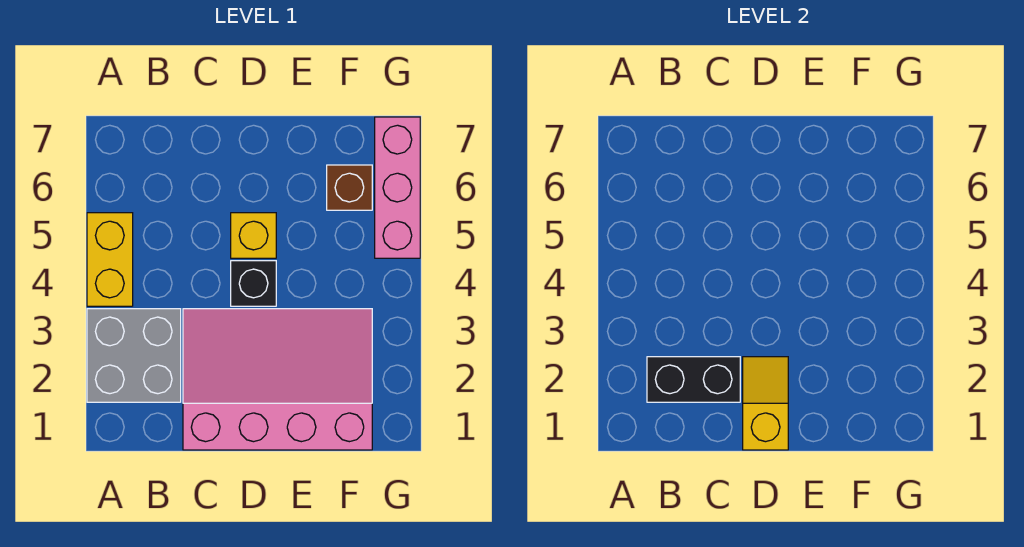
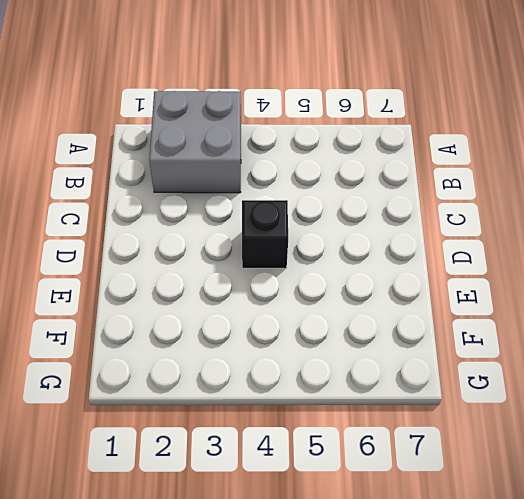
none -> yellow 1x2 brick [87,213,133,306]
none -> pink 3x4 slope [183,309,372,450]

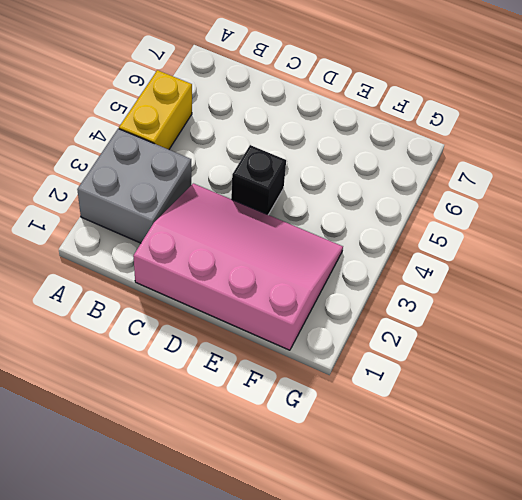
none -> yellow 1x1 brick [231,213,276,258]
none -> brown 1x1 brick [327,165,372,210]

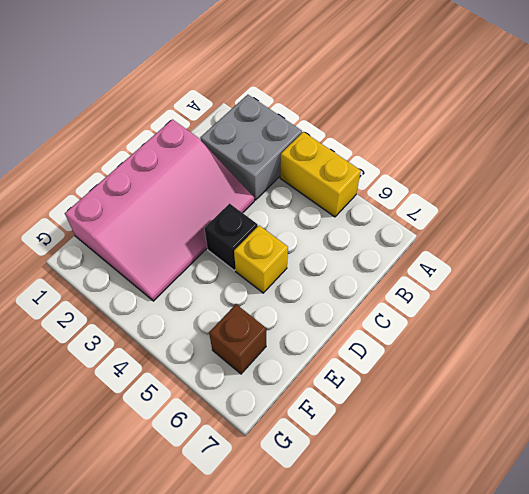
none -> pink 1x3 brick [375,117,420,258]
none -> black 1x2 brick [647,357,740,402]

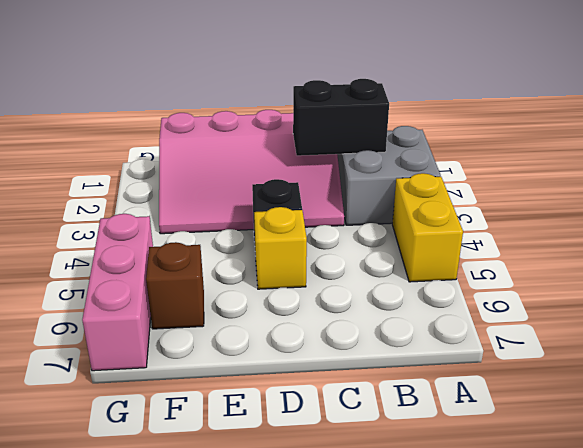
none -> yellow 1x2 slope [743,357,788,450]

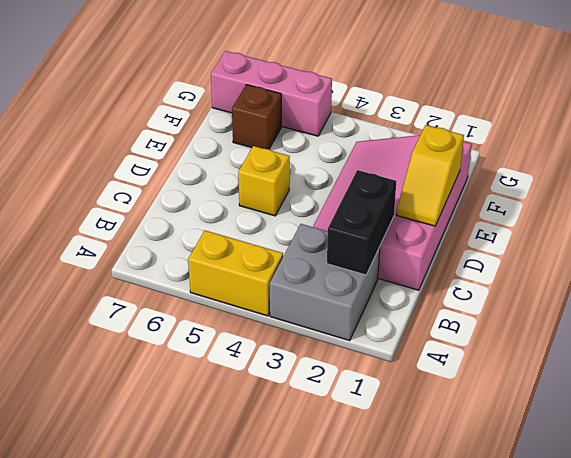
yellow 1x2 slope [397,125,464,226] -> yellow 1x2 slope turned to [743,357,788,450]
none -> black 1x1 brick [231,261,276,306]

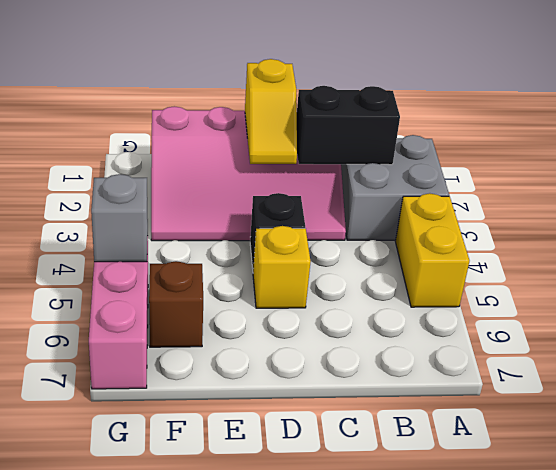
grey 1x1 brick [91,174,148,262] -> none

